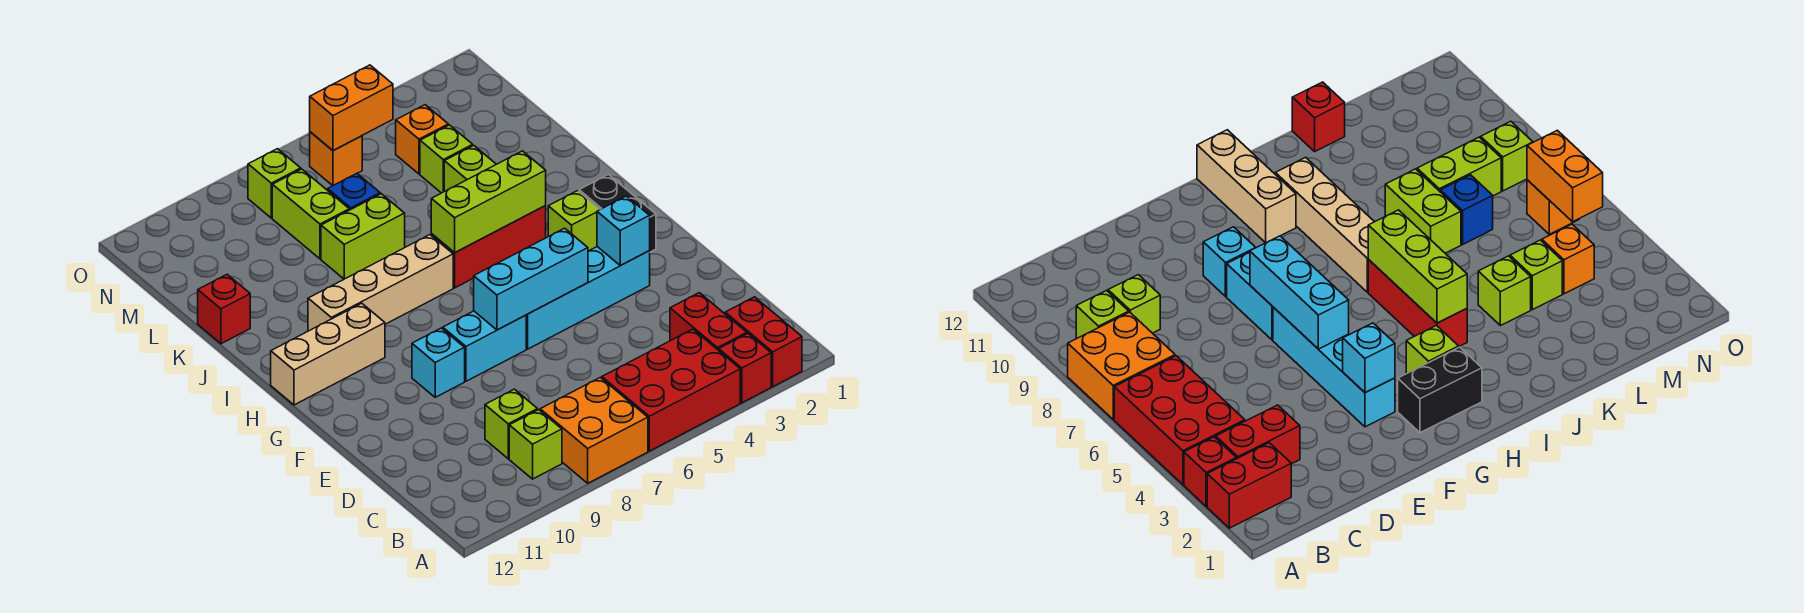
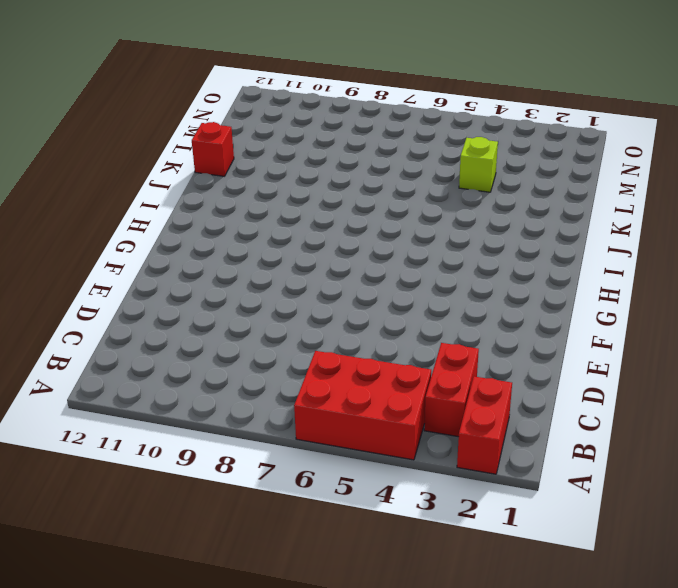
none -> red 1x1 brick [719,334,771,403]
none -> orange 2x2 brick [540,377,648,483]
none -> lime 1x1 brick [509,410,562,479]

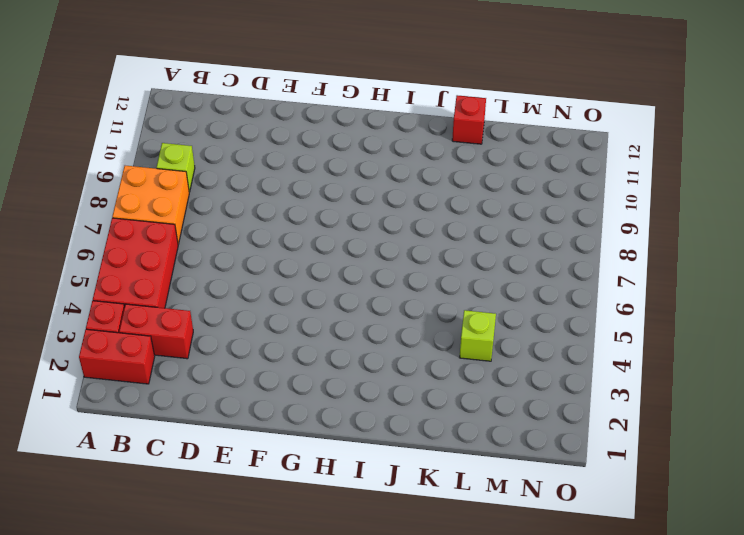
none -> lime 1x1 brick [485,389,538,459]
none -> cyan 1x4 brick [526,247,650,349]
none -> cyan 1x2 brick [443,311,526,381]

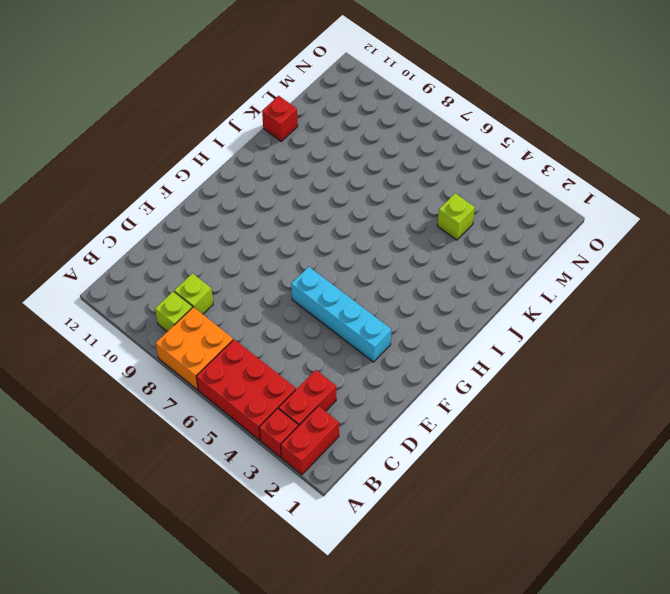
none -> cyan 1x2 brick [443,311,526,381]
none -> cyan 1x1 brick [412,328,465,397]
none -> black 1x2 brick [579,175,656,252]

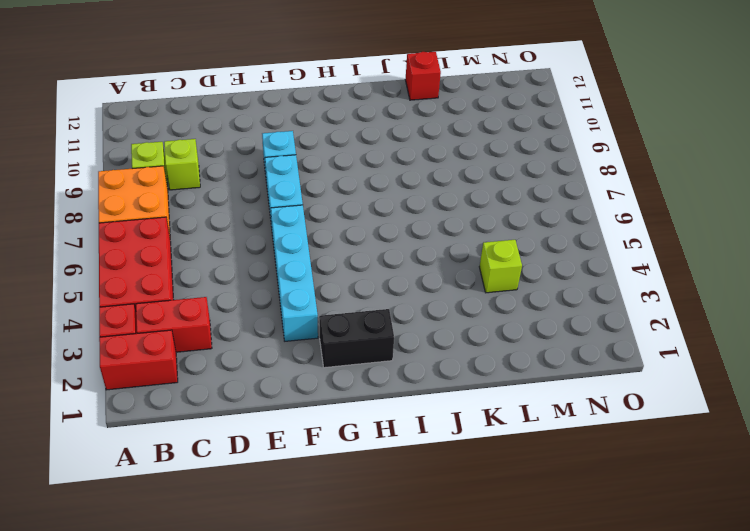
none -> lime 1x1 brick [548,191,600,251]
none -> tan 1x3 brick [271,303,385,405]
none -> red 1x3 brick [431,205,546,288]

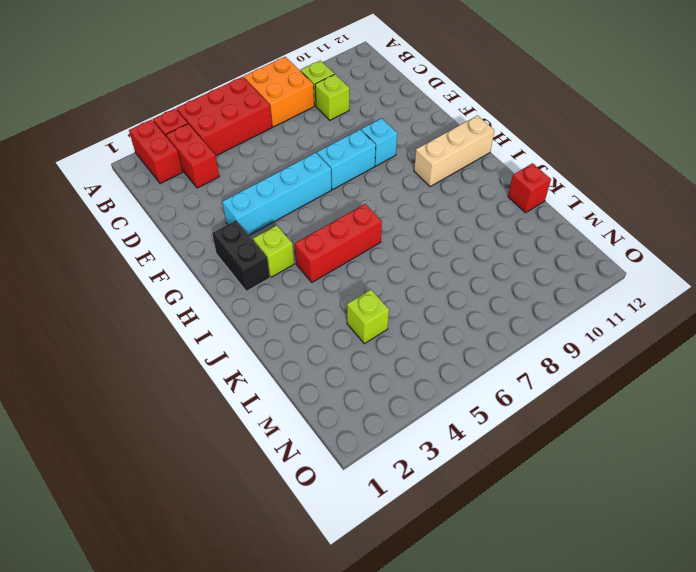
none -> tan 1x4 brick [308,235,453,331]
none -> lime 1x1 brick [444,146,496,191]
none -> lime 1x2 brick [321,194,405,279]

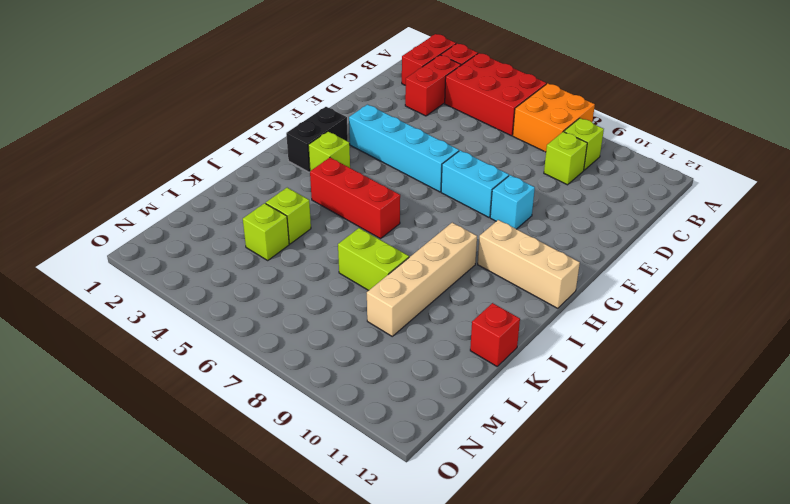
tan 1x4 brick [367,223,477,336] -> tan 1x4 brick turned to [308,235,453,331]
none -> blue 1x1 brick [328,174,380,210]
none -> lime 1x2 brick [272,169,349,259]
none -> orange 1x1 brick [396,105,448,174]

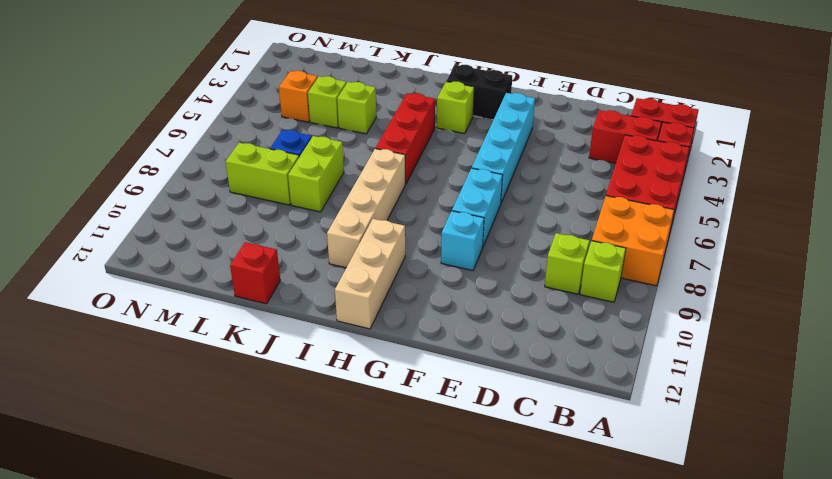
none -> orange 1x1 brick [310,132,362,186]
none -> lime 1x1 brick [248,149,301,218]
none -> cyan 1x1 brick [597,196,650,266]

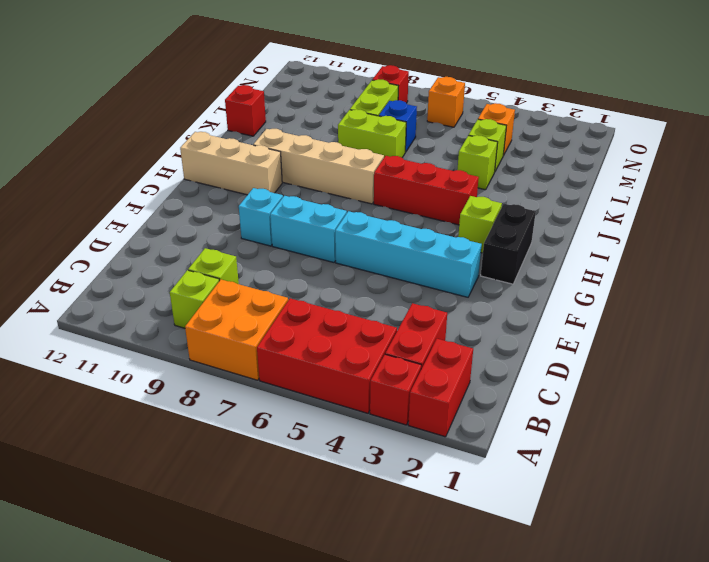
red 1x1 brick [372,65,409,103] -> lime 1x1 brick [248,149,301,218]
none -> cyan 1x1 brick [597,196,650,266]
none -> cyan 1x3 brick [474,228,588,330]
none -> lime 1x3 brick [431,151,546,253]

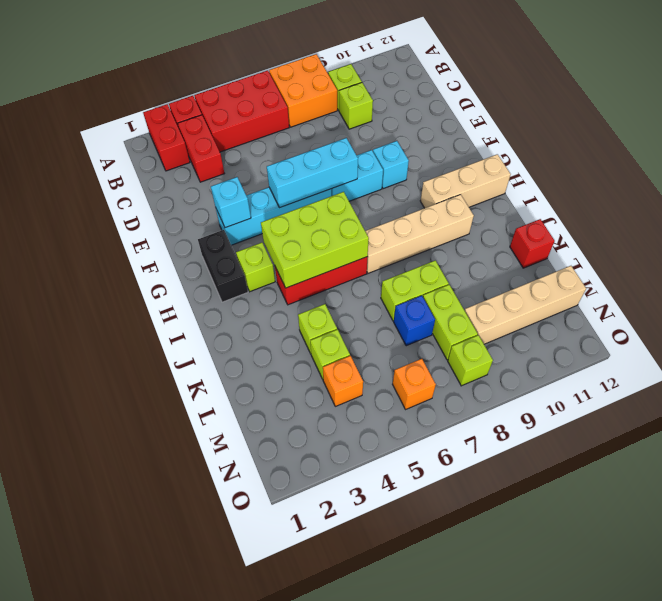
lime 2x3 brick [261,192,369,288] -> lime 1x3 brick [431,151,546,253]
tan 1x4 brick [465,266,586,344] -> none
none -> orange 1x2 brick [310,65,393,151]

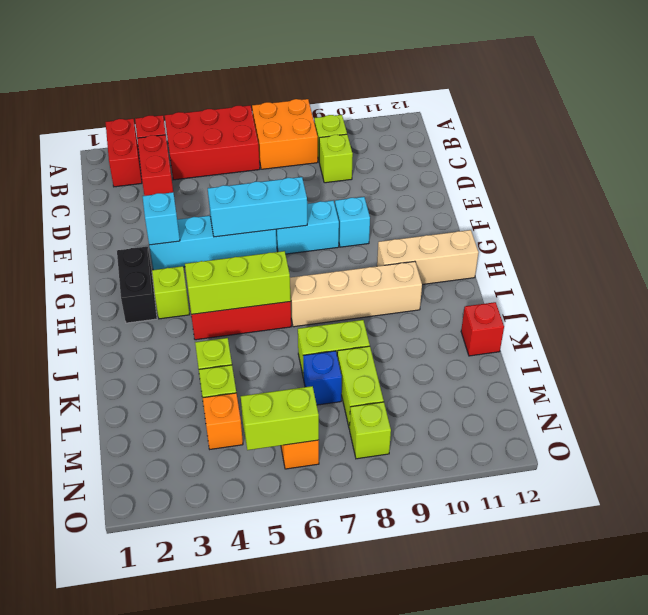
lime 1x2 brick [241,386,319,450] -> orange 1x2 brick [310,65,393,151]

